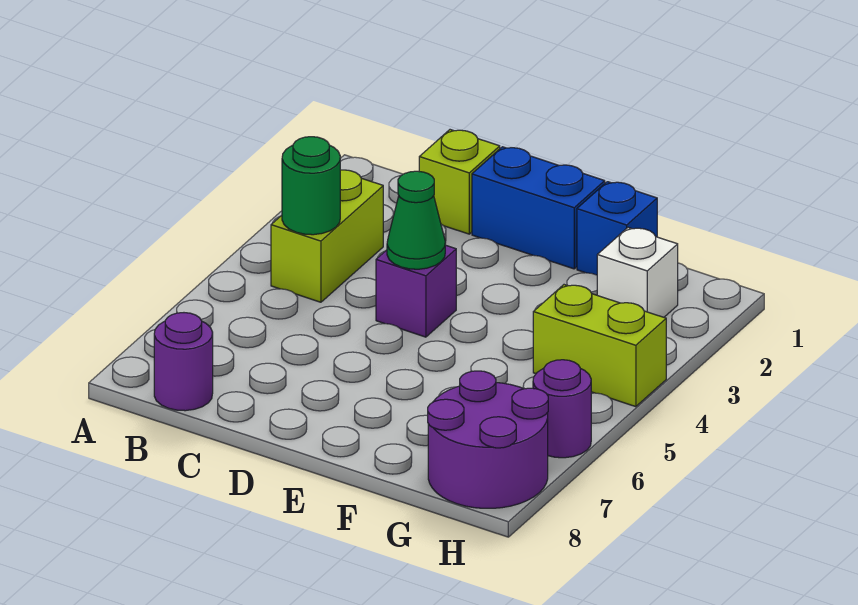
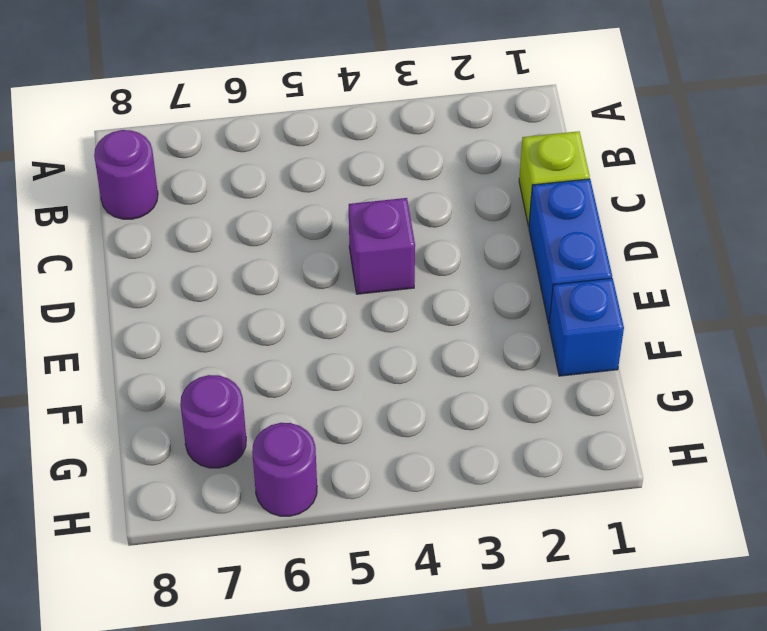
purple 1x1 round brick [180,375,246,468] -> purple 2x2 round brick [428,371,548,508]
none -> lime 1x2 brick [271,170,383,302]
none -> white 1x1 brick [597,228,678,317]
none -> lime 1x2 brick [533,285,666,407]

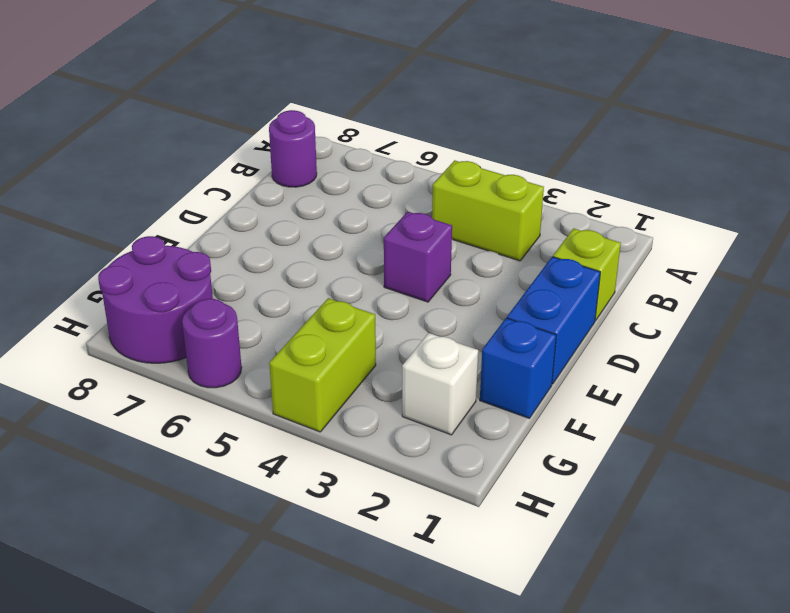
none -> green 1x1 round brick [282,137,340,235]
none -> green 1x1 cone [387,171,445,269]

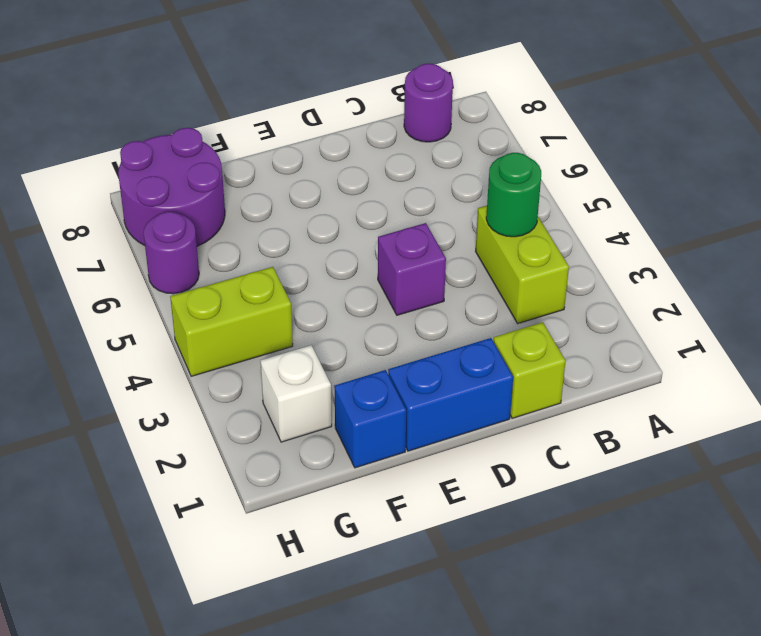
none -> green 1x1 cone [387,171,445,269]

